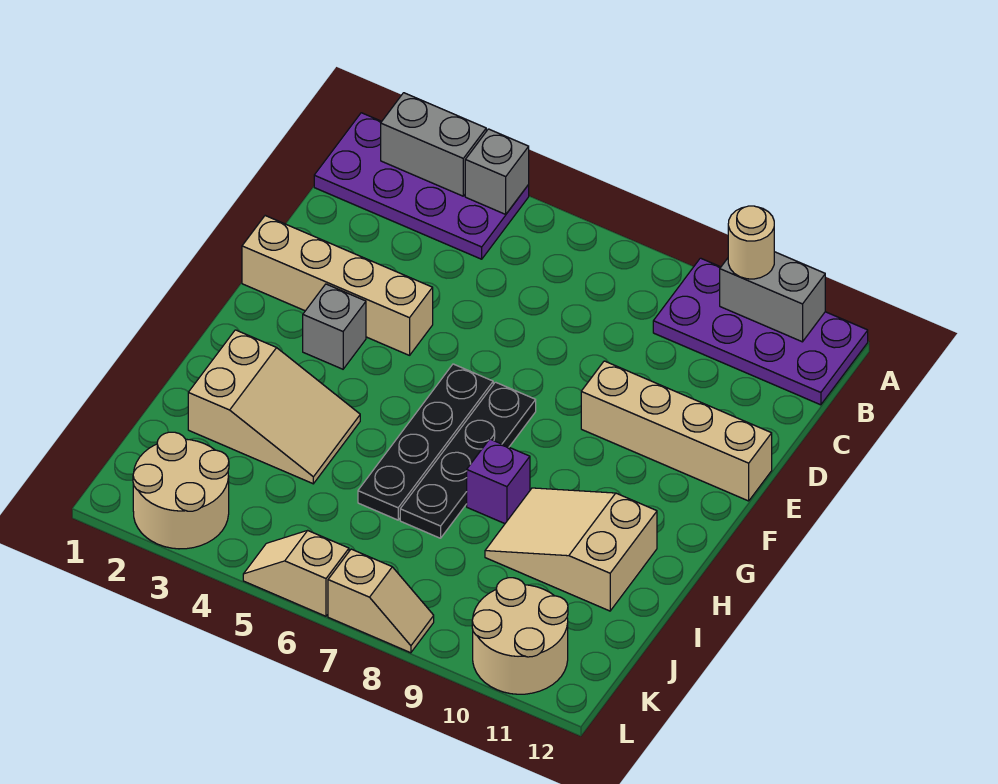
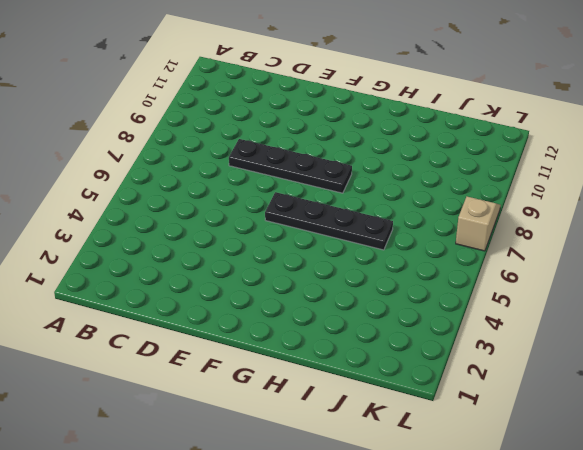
black 1x4 plate [229,139,352,193] -> black 1x4 plate moved to [400,382,536,538]
none -> purple 2x4 plate [314,113,529,259]
none -> purple 2x4 plate [653,258,868,405]
none -> tan 1x4 brick [242,216,433,355]

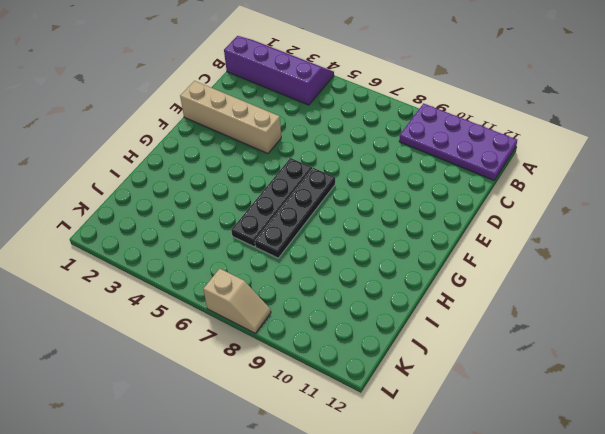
purple 2x4 slope [224,36,334,105] -> purple 2x4 plate [314,113,529,259]
none -> tan 1x4 brick [581,361,772,501]
none -> grey 1x1 brick [303,284,366,369]
none -> tan 2x3 slope [188,330,360,484]

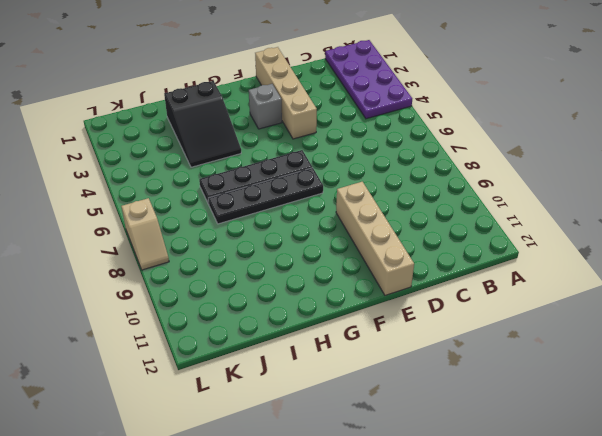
black 2x3 slope [164,81,241,167] -> tan 2x3 slope [188,330,360,484]
none -> purple 2x4 plate [653,258,868,405]
none -> purple 1x1 brick [467,439,530,524]
none -> tan 2x3 slope [485,488,657,611]

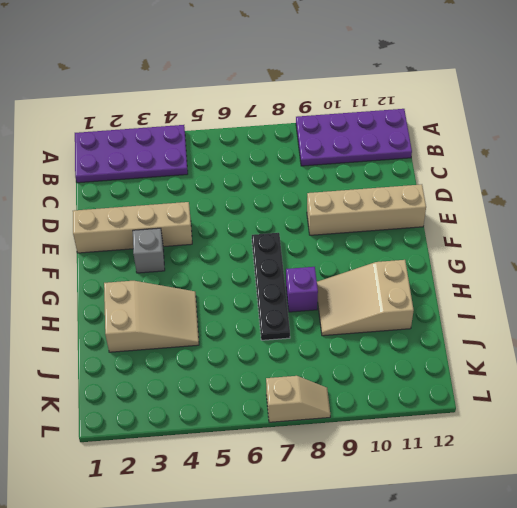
none -> black 1x4 plate [358,364,493,520]
none -> tan 2x2 round brick [133,432,229,549]
none -> tan 2x2 round brick [472,578,568,694]

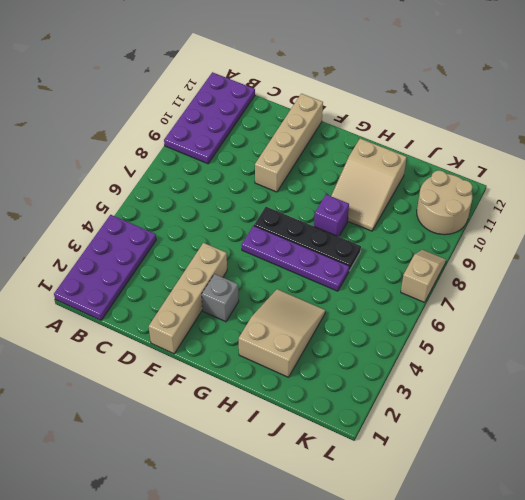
purple 1x4 plate [242,226,349,291] -> black 1x4 plate [358,364,493,520]
none -> tan 2x2 round brick [133,432,229,549]
none -> tan 1x2 slope [243,531,349,616]
none -> grey 1x2 brick [381,93,486,196]

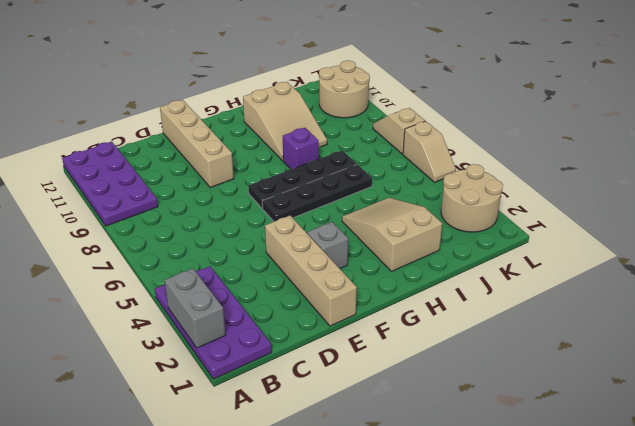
none -> grey 1x1 brick [465,129,529,214]
none -> grey 1x2 brick [720,252,825,342]
none -> tan 1x1 round brick [728,206,774,279]

